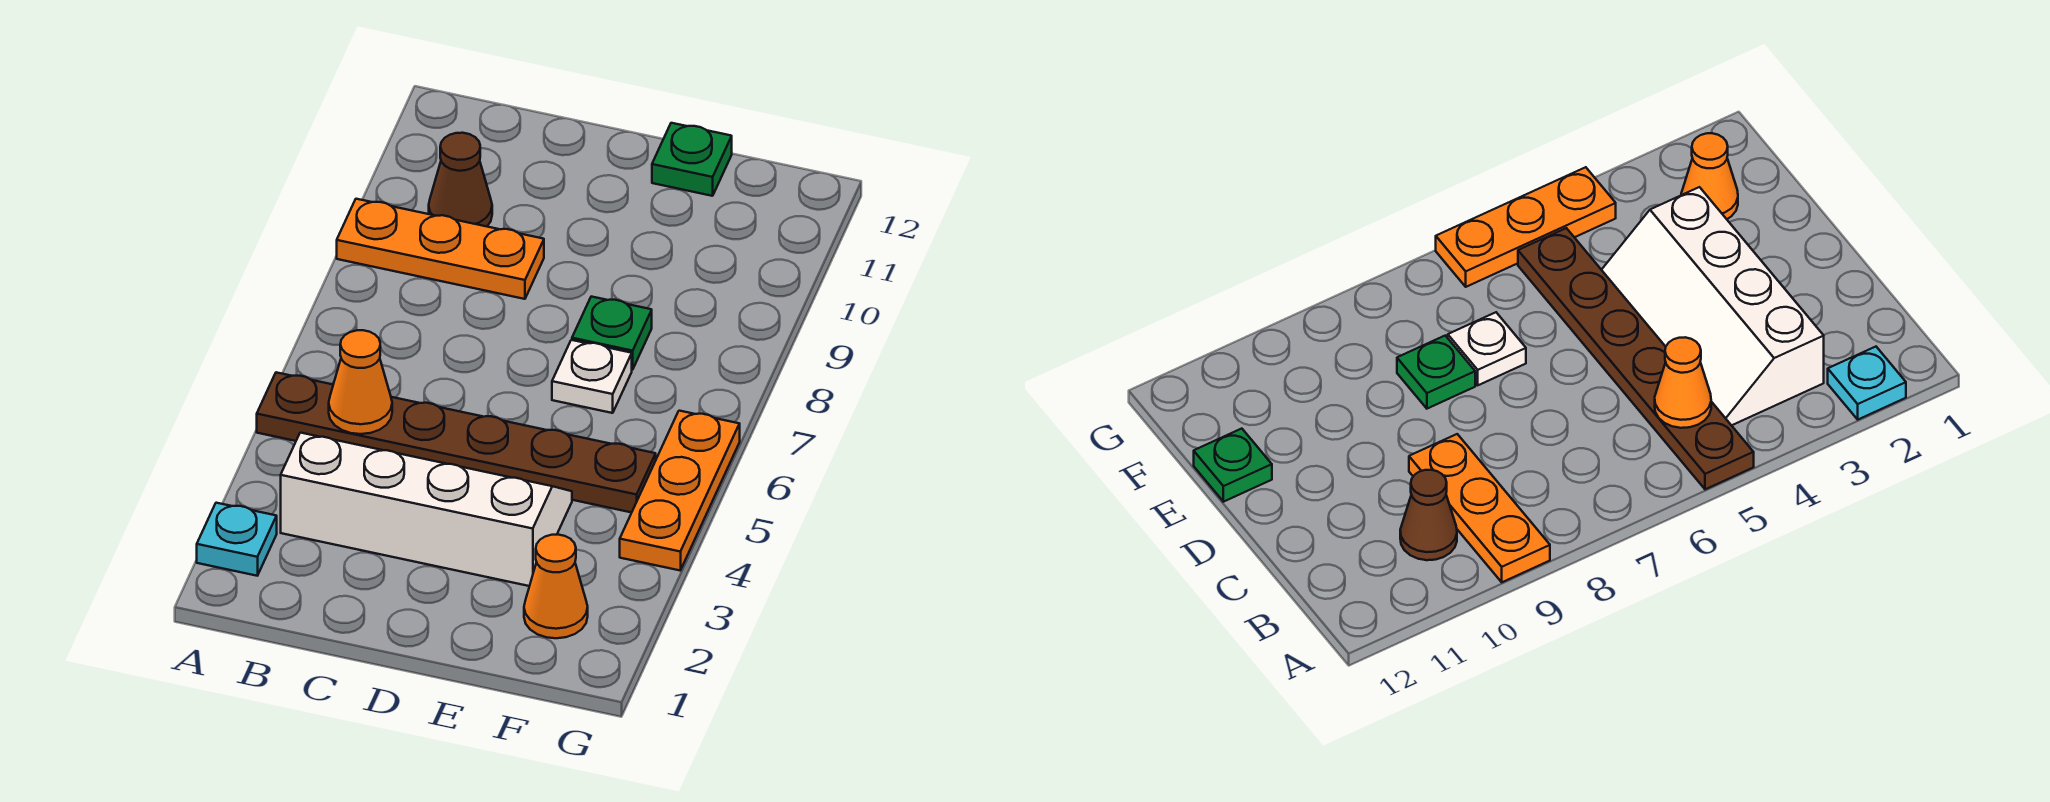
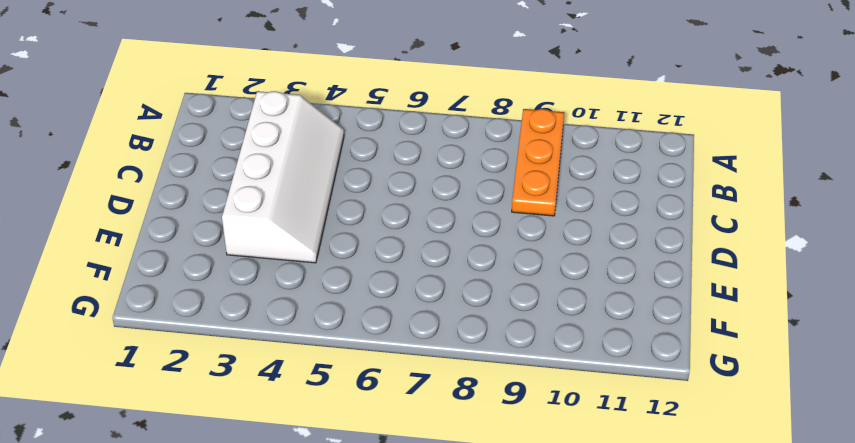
none -> cyan 1x1 plate [197,503,277,576]
none -> brown 1x6 plate [257,372,656,513]

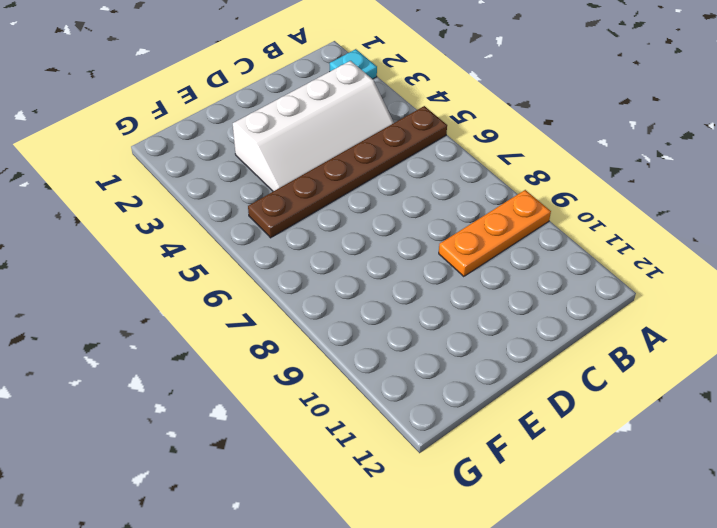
none -> brown 1x1 cone [429,133,492,226]
none -> white 1x1 plate [552,340,632,413]

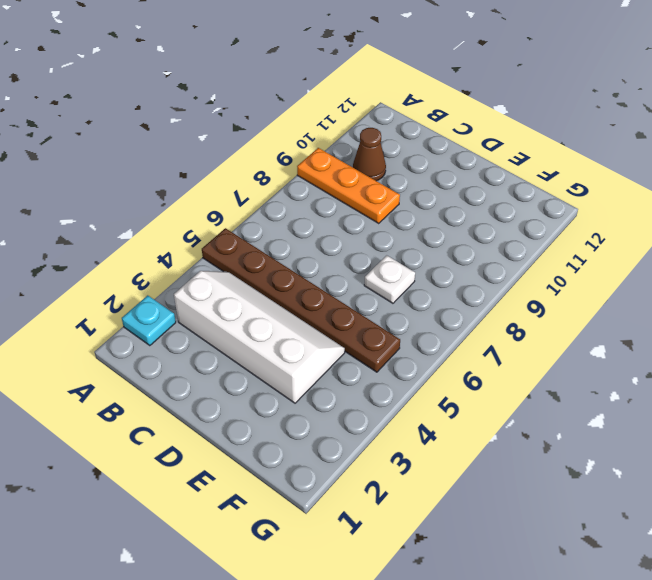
none -> green 1x1 plate [572,297,652,370]
none -> green 1x1 plate [652,123,732,196]

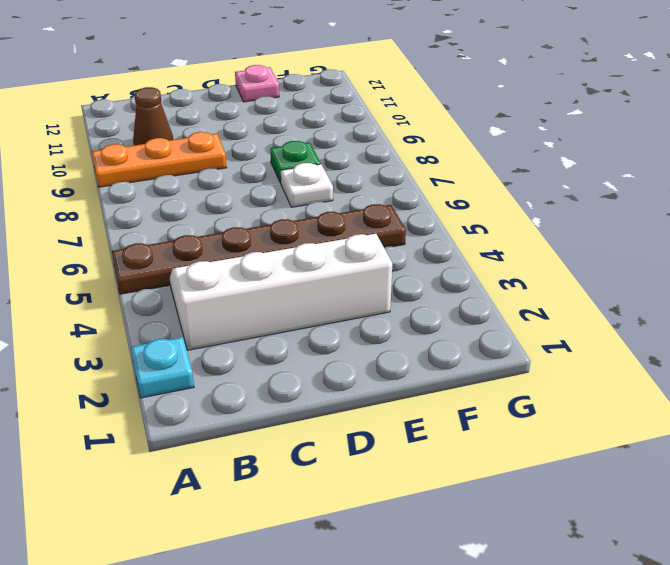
pink 1x1 plate [235,65,279,102] -> green 1x1 plate [652,123,732,196]
none -> orange 1x1 cone [524,535,588,638]
none -> orange 1x3 plate [620,411,740,570]

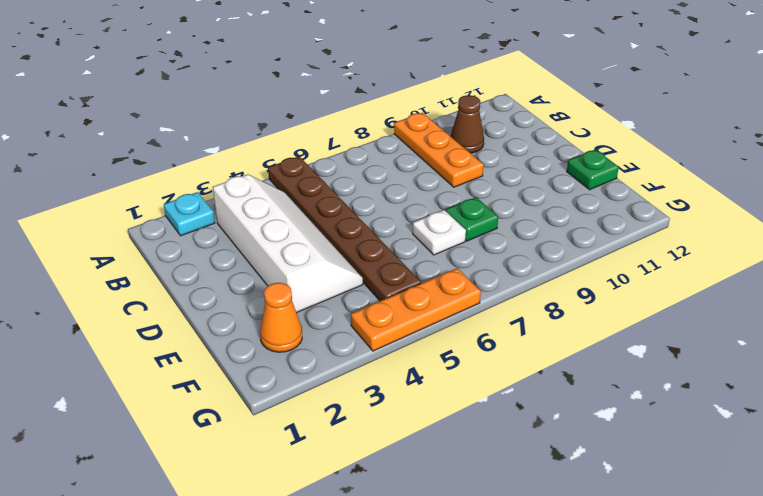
none -> orange 1x1 cone [329,330,392,434]

